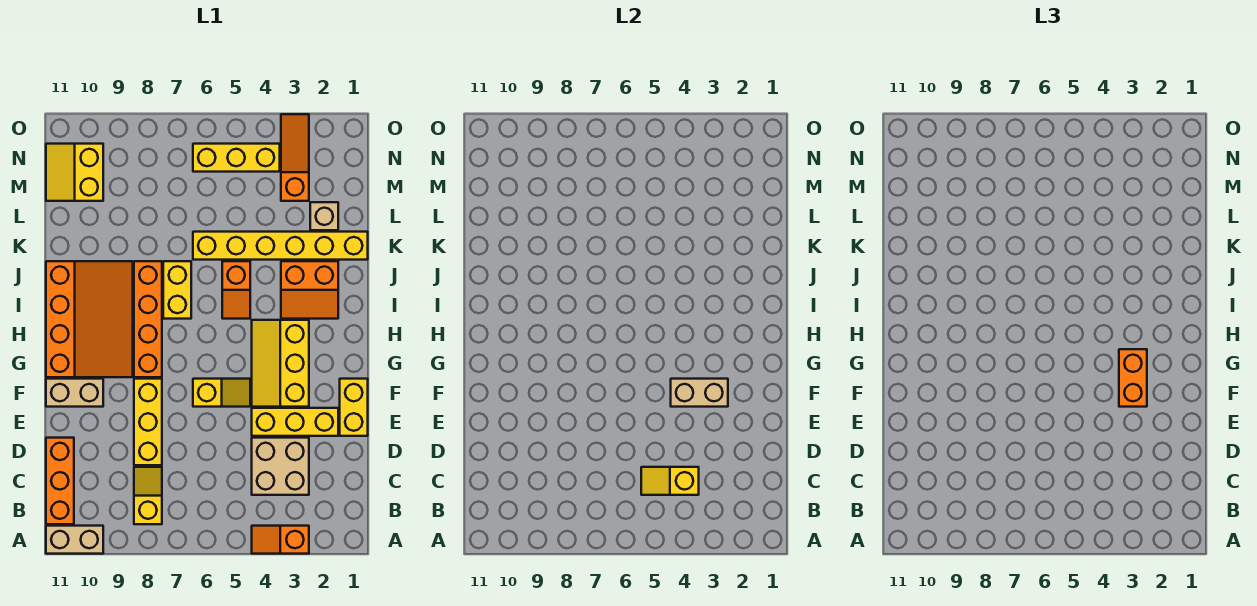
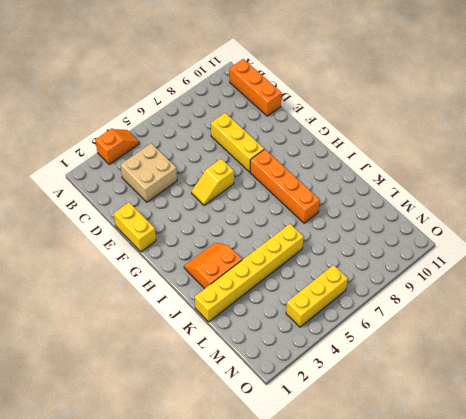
none -> tan 1x2 brick [46,526,103,554]
none -> yellow 1x2 slope [134,467,162,524]
none -> yellow 1x3 brick [252,408,338,436]

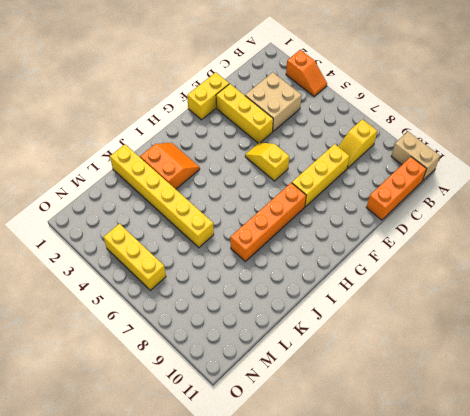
none -> yellow 2x3 slope [252,320,309,407]
none -> tan 1x2 brick [46,379,103,407]
none -> orange 3x4 slope [46,261,133,377]

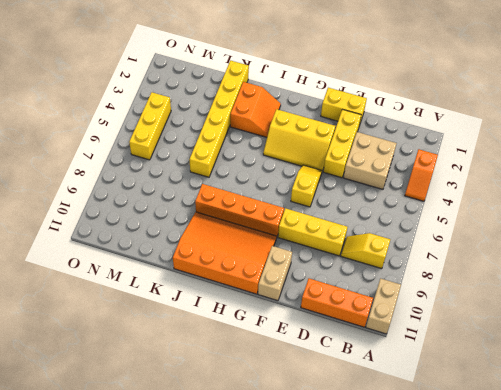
none -> orange 1x2 slope [222,261,250,319]
none -> yellow 1x2 brick [163,261,191,319]
none -> tan 1x1 brick [310,202,338,230]

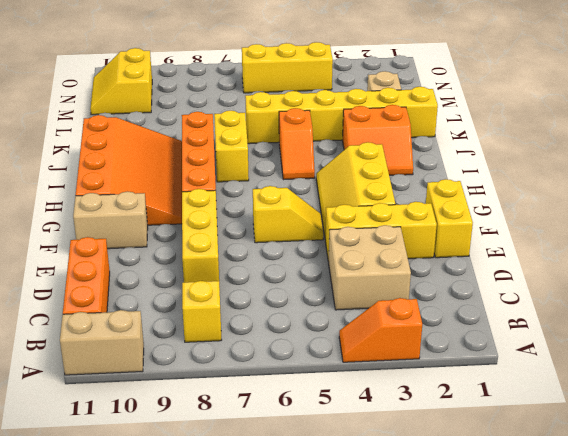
none -> orange 1x3 slope [281,114,309,201]
none -> yellow 1x2 slope [641,467,699,495]
none -> tan 1x2 brick [671,379,728,407]

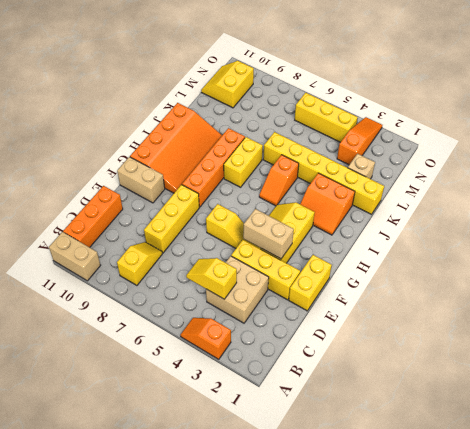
none -> orange 1x2 brick [1119,349,1147,407]

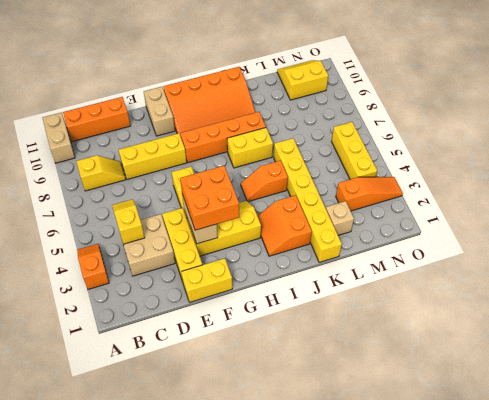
orange 2x2 brick [180,166,239,230] -> orange 1x2 brick [1119,349,1147,407]

